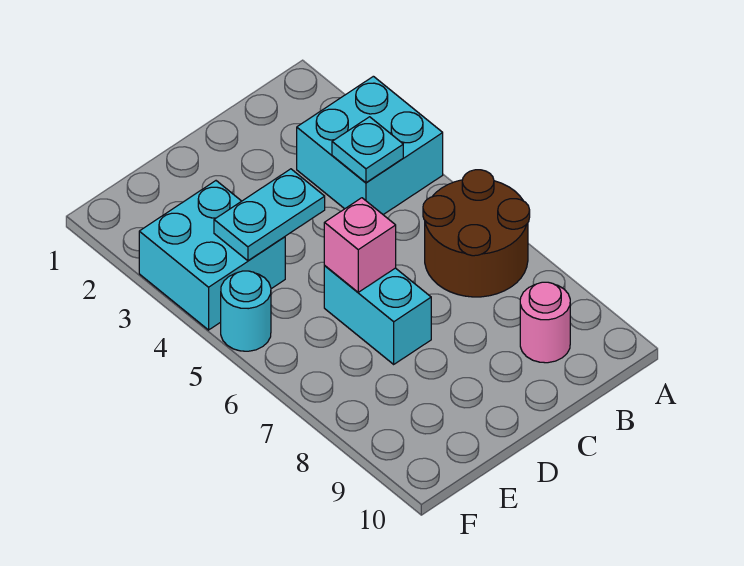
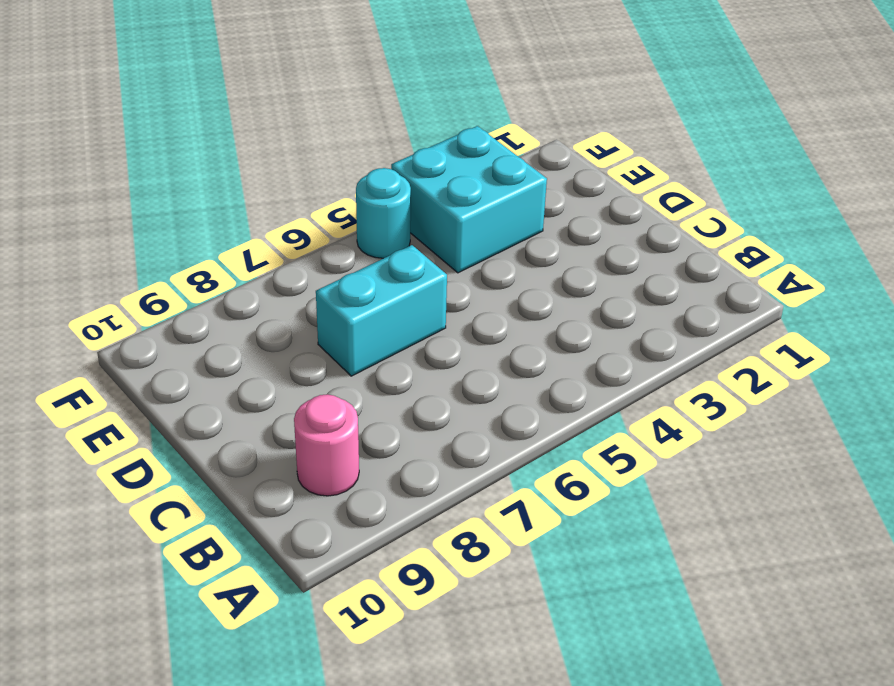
none -> cyan 2x2 brick [297,76,443,215]
none -> brown 2x2 round brick [423,170,530,297]

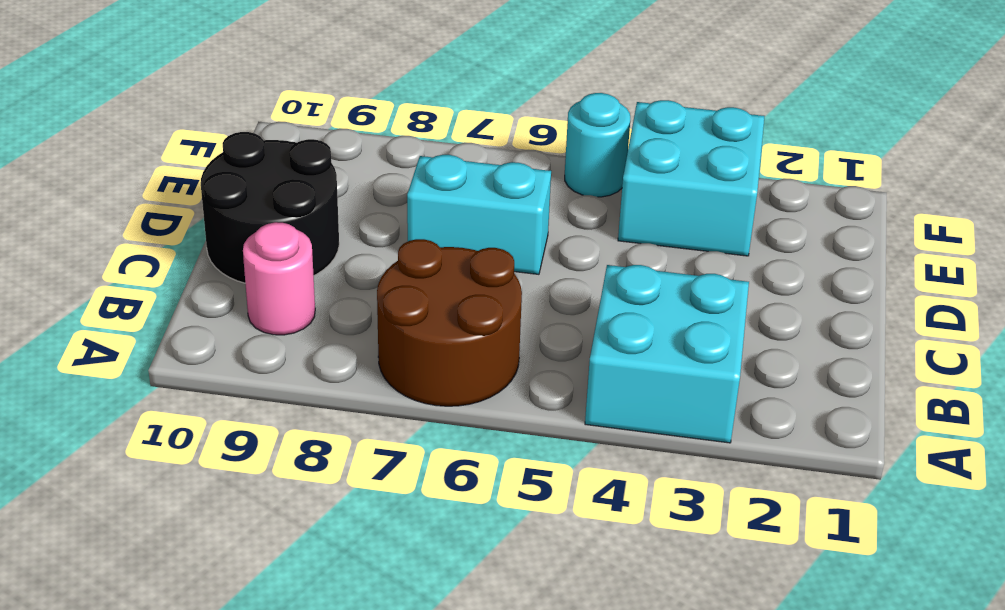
black 2x2 round brick [201,132,339,283] -> none
none -> cyan 1x1 plate [332,117,403,183]
none -> cyan 1x2 plate [214,169,325,261]

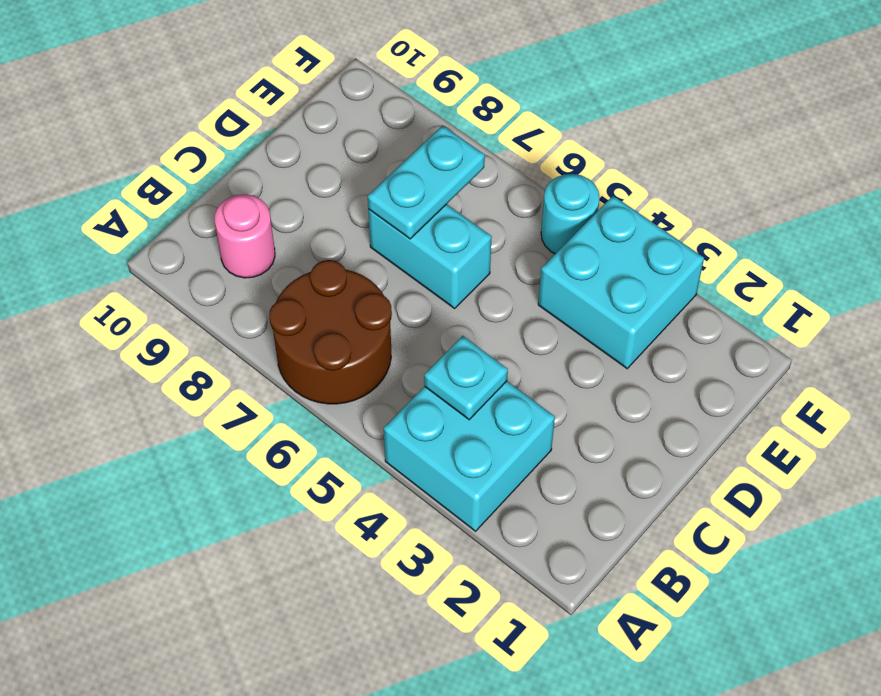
cyan 1x2 plate [368,125,485,239] -> cyan 1x2 plate moved to [214,169,325,261]
none -> pink 1x1 brick [324,198,396,292]

